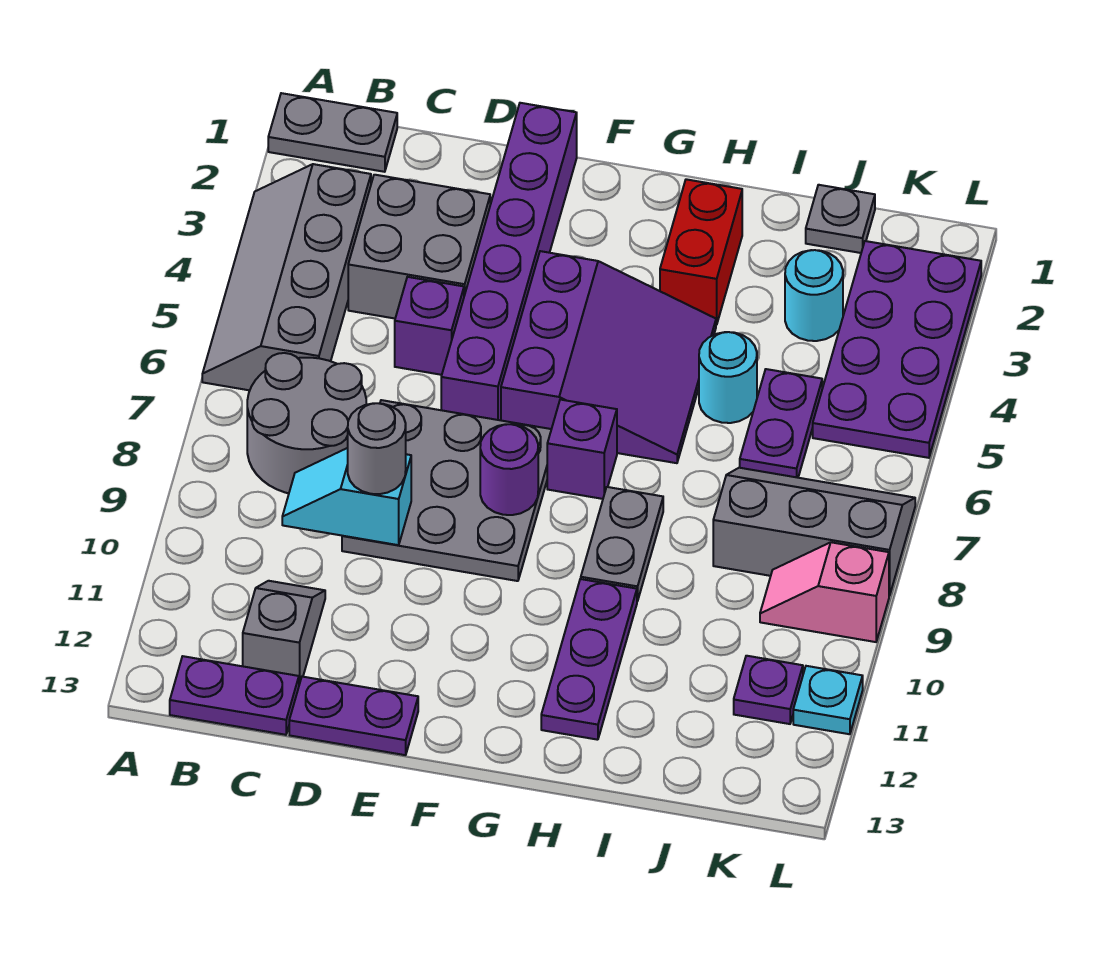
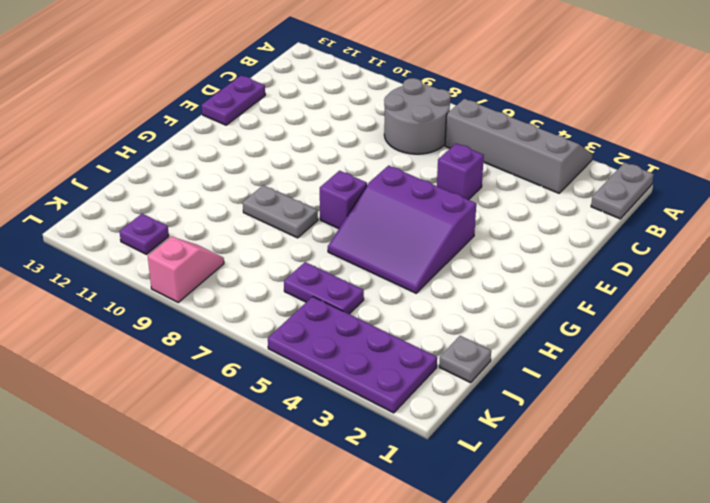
none -> purple 1x2 plate [170,656,299,735]
none -> grey 2x2 brick [348,175,490,318]
none -> grey 1x2 slope [243,581,325,684]

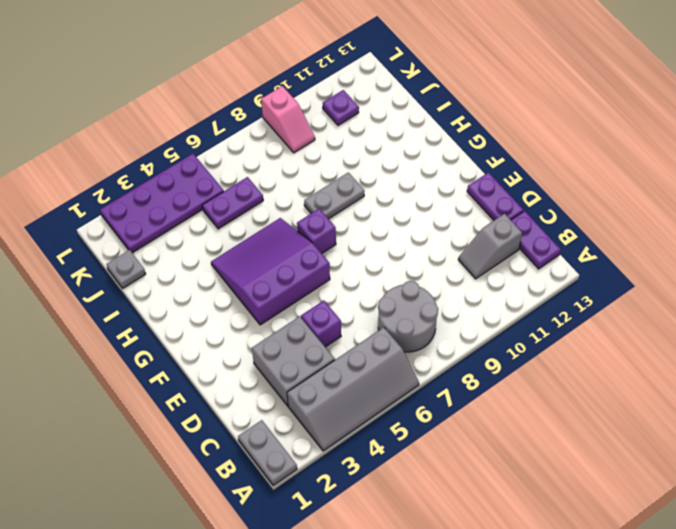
none -> grey 3x3 plate [342,400,551,581]
none -> purple 1x6 brick [441,103,577,420]
none -> red 1x2 brick [660,179,742,325]

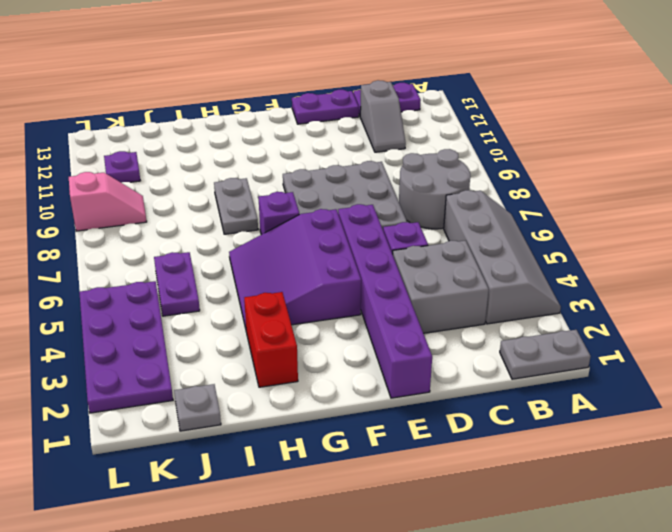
none -> purple 1x3 plate [541,579,637,740]
none -> cyan 1x1 round brick [699,332,757,423]
none -> cyan 1x1 round brick [785,250,843,341]

